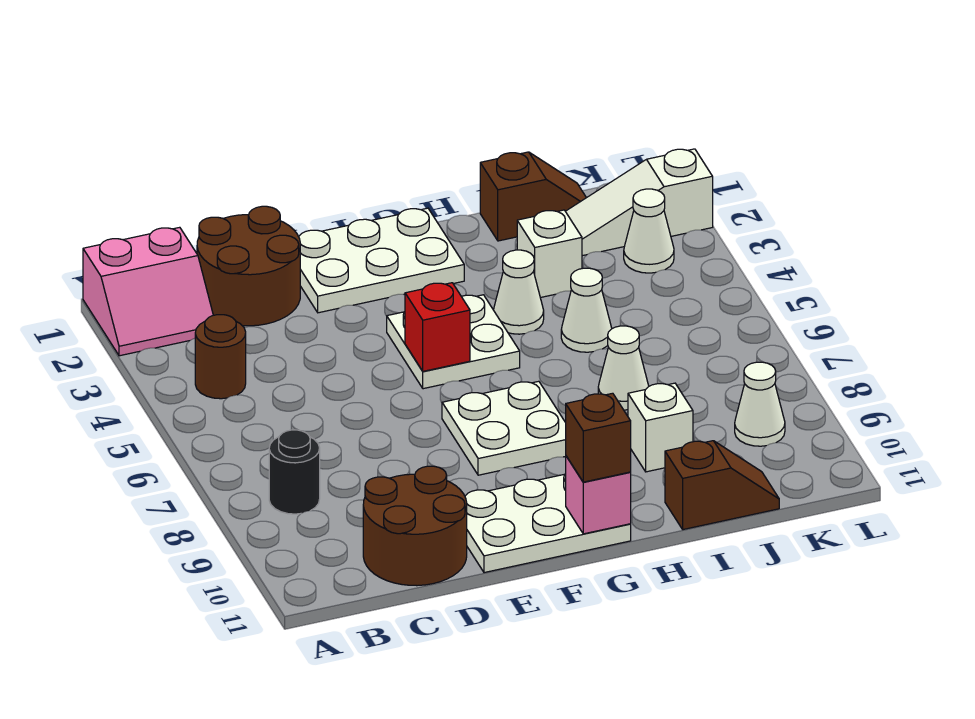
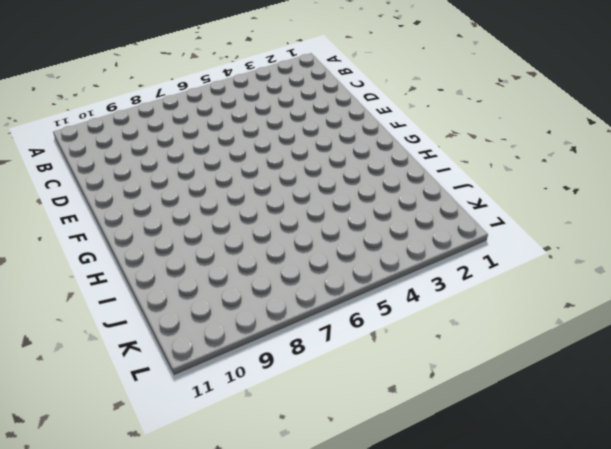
none -> pink 2x2 slope [83,227,213,356]
none -> brown 1x1 round brick [195,315,246,399]
none -> black 1x1 round brick [269,430,320,514]

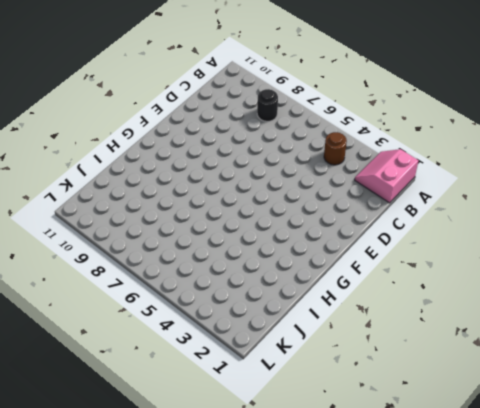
none -> brown 2x2 round brick [197,206,300,326]
none -> brown 2x2 round brick [363,466,467,586]
none -> white 2x3 plate [298,208,464,313]

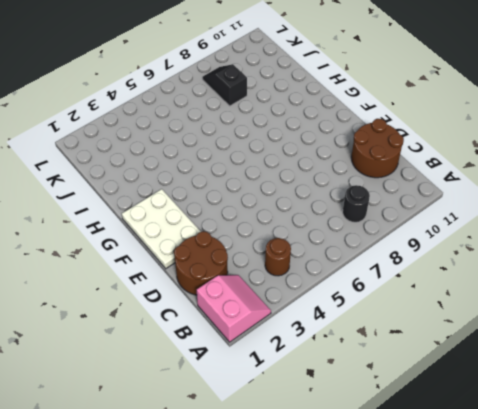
black 1x2 slope [203,64,247,106] -> none
none -> white 2x3 plate [465,474,631,573]
none -> white 2x2 plate [387,295,520,389]
none -> white 2x2 plate [442,381,566,475]

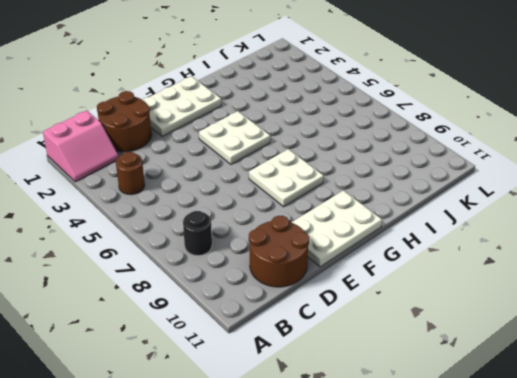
none -> white 1x1 cone [494,250,544,334]
none -> brown 1x2 slope [480,152,586,241]
none -> white 1x1 brick [517,210,582,298]

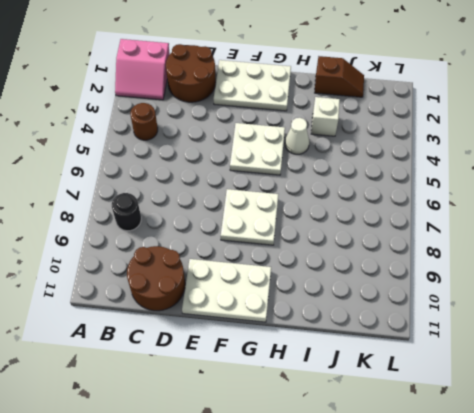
none -> white 1x1 cone [561,268,612,352]
none -> white 1x1 cone [598,326,649,410]
none -> white 1x1 brick [628,383,693,472]

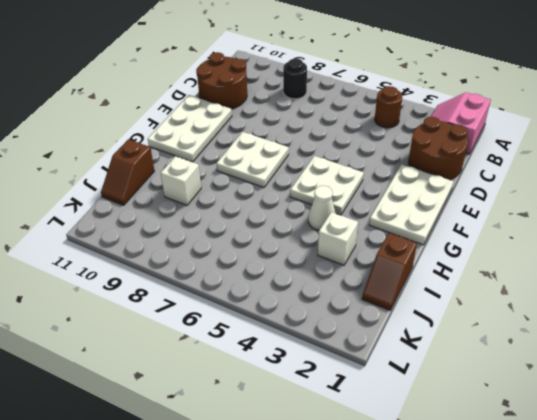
none -> white 1x1 cone [561,268,612,352]
none -> white 1x1 cone [598,326,649,410]
none -> white 1x3 slope [565,149,713,256]

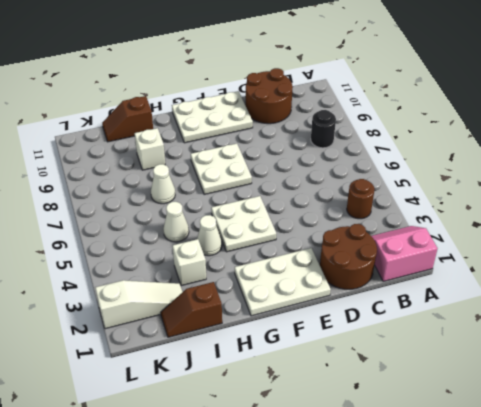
none -> white 1x1 cone [624,189,674,273]
none -> white 1x1 cone [735,362,785,446]
none -> red 1x1 brick [405,283,470,371]

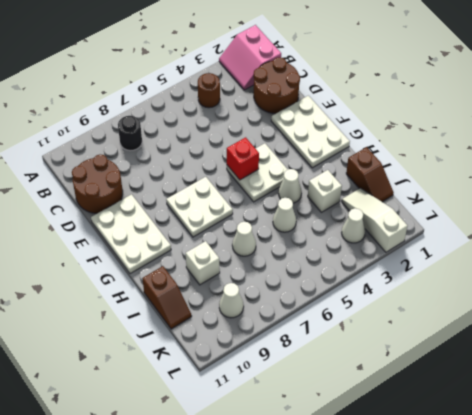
none -> pink 1x1 brick [566,456,631,534]
none -> brown 1x1 brick [566,393,631,482]

